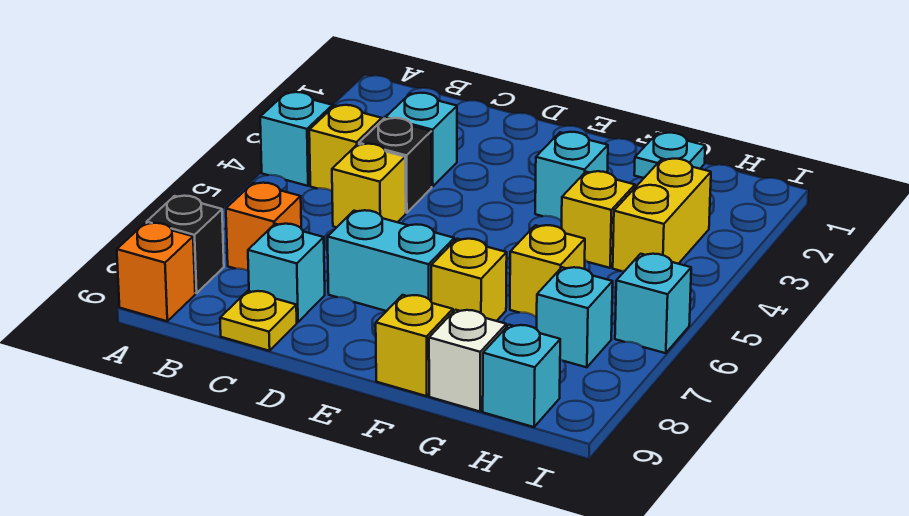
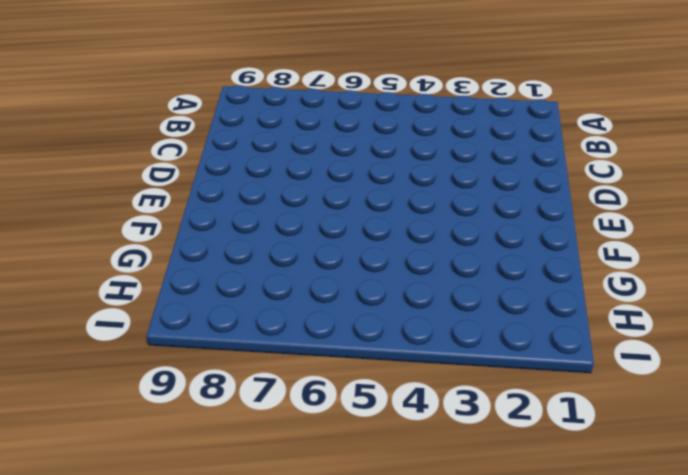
none -> cyan 1x1 brick [260,92,333,186]
none -> black 1x1 brick [147,196,224,293]
none -> orange 1x1 brick [117,223,195,321]

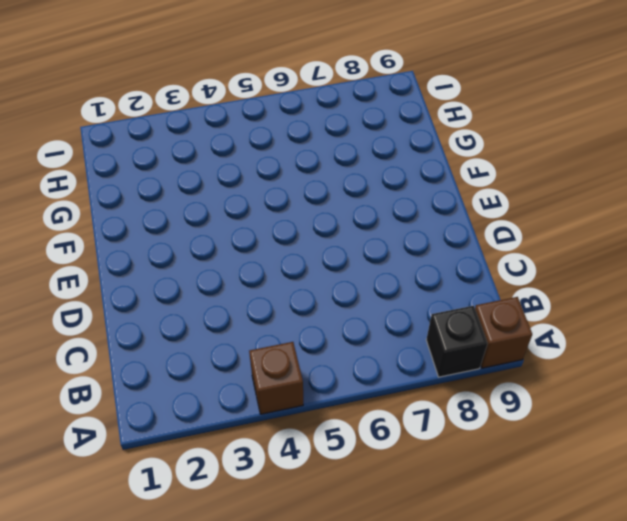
brown 1x1 brick [249,342,303,414] -> cyan 1x1 brick [260,92,333,186]
brown 1x1 brick [475,297,532,368] -> orange 1x1 brick [117,223,195,321]
none -> yellow 1x1 brick [309,105,382,191]
none -> orange 1x1 brick [226,183,301,271]
none -> cyan 1x1 brick [385,93,457,187]

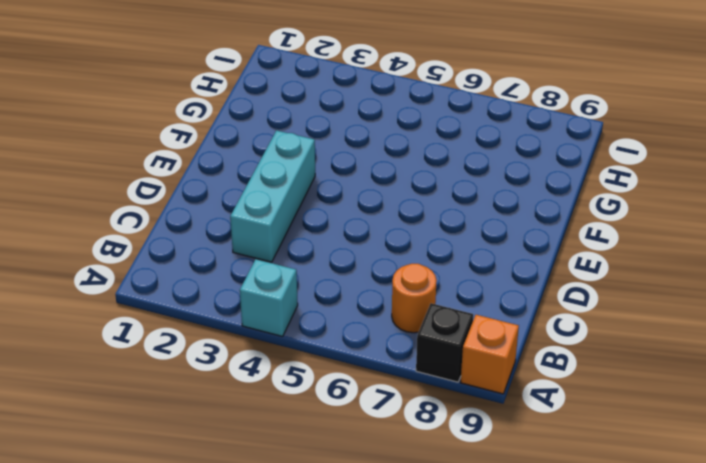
orange 1x1 round brick [392,264,437,333] -> orange 1x1 brick [226,183,301,271]
cyan 1x3 brick [230,130,315,262] -> cyan 1x1 brick [385,93,457,187]
none -> yellow 1x1 brick [309,105,382,191]
none -> black 1x1 brick [359,118,432,213]
none -> yellow 1x1 brick [332,144,406,227]

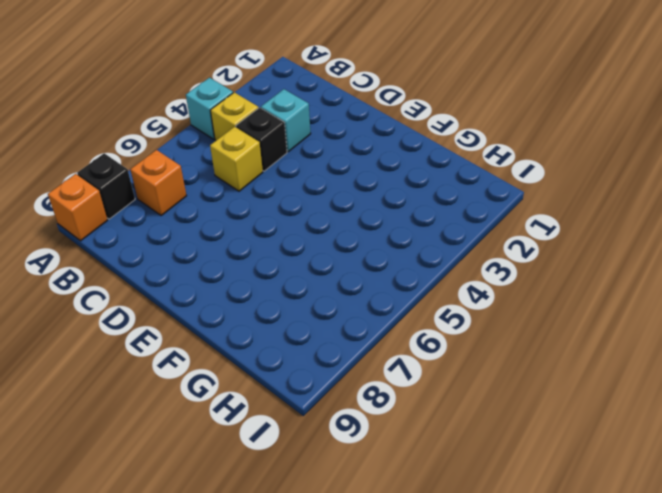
none -> cyan 1x1 brick [248,224,325,322]
none -> yellow 1x1 plate [220,291,297,351]
none -> cyan 1x2 brick [328,210,454,311]

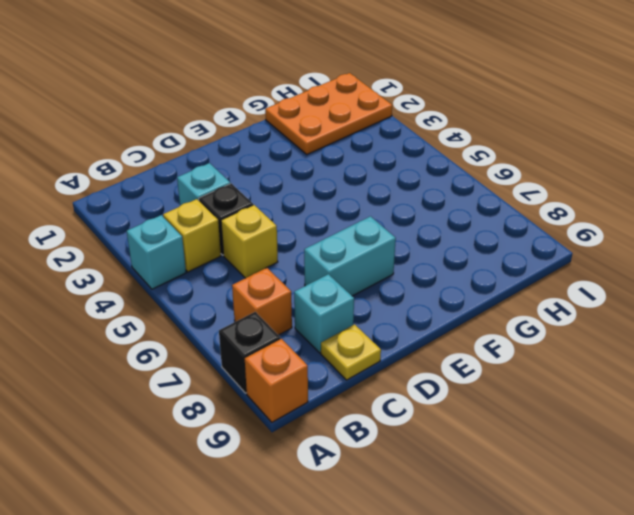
orange 2x3 plate [265,73,392,154] -> cyan 1x1 plate [634,133,705,178]
none -> cyan 1x1 brick [535,132,608,221]
none -> yellow 1x1 brick [431,239,507,321]
none -> yellow 1x1 brick [376,295,453,396]

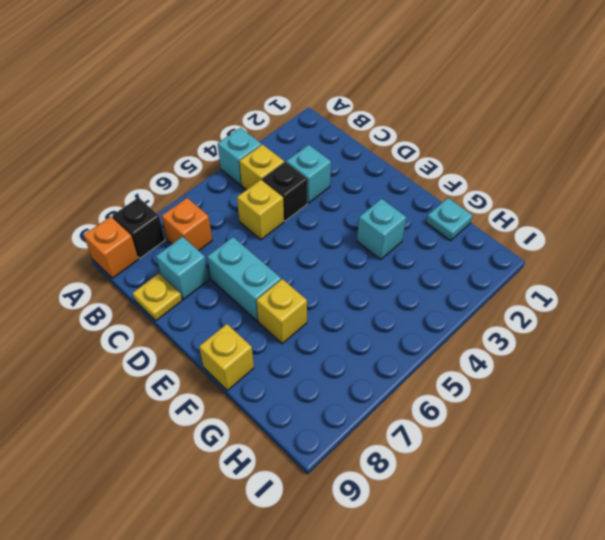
none -> yellow 1x1 brick [561,171,635,268]
none -> yellow 1x1 brick [510,225,585,317]
none -> white 1x1 brick [429,310,506,411]

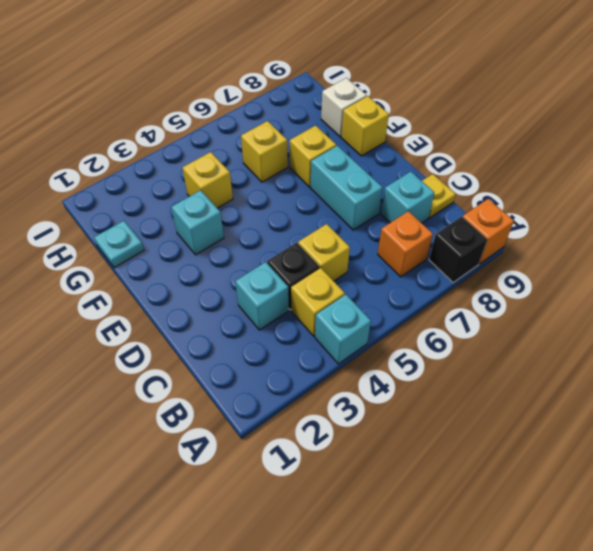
none -> yellow 1x2 brick [613,159,711,271]
none -> cyan 1x1 brick [536,267,613,367]
none -> cyan 1x1 brick [483,325,560,427]

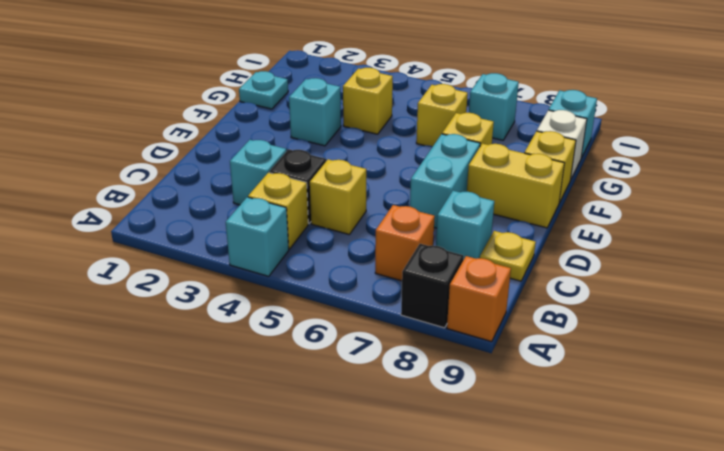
yellow 1x2 brick [467,143,564,228] -> yellow 1x2 brick moved to [613,159,711,271]
none -> cyan 1x1 brick [615,254,691,353]

